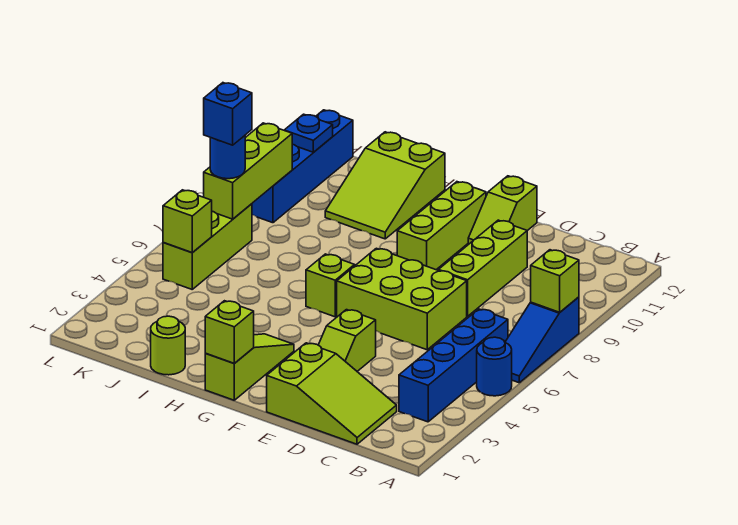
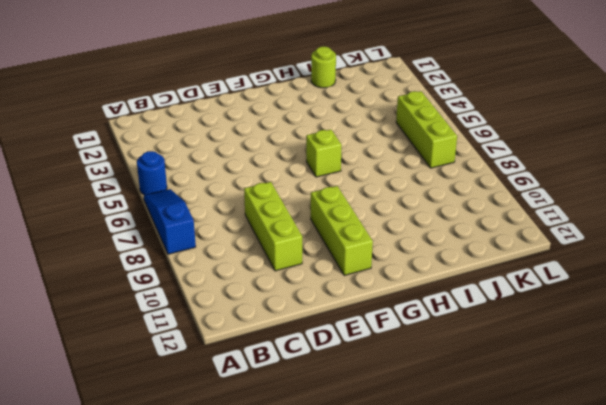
none -> blue 1x4 brick [399,309,508,422]
none -> lime 2x3 slope [267,343,397,444]
none -> lime 2x3 brick [337,248,467,350]

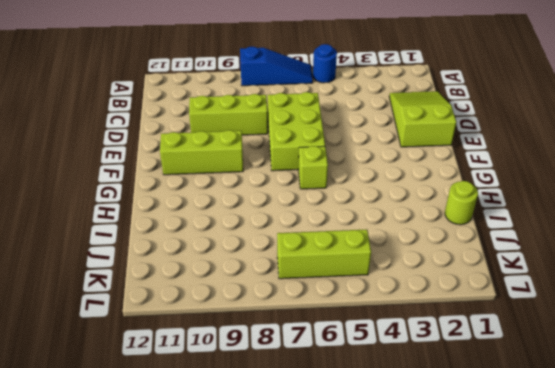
none -> blue 1x4 brick [399,309,508,422]
none -> lime 1x2 slope [319,310,376,371]
none -> lime 1x2 slope [468,176,537,245]

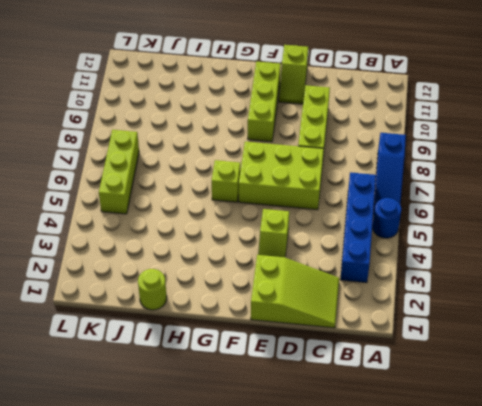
none -> lime 1x3 slope [205,334,294,400]
none -> lime 2x3 slope [325,132,445,239]
none -> blue 1x4 brick [252,110,353,223]

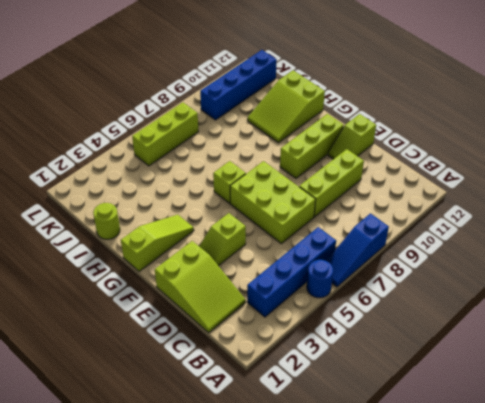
none -> lime 1x1 brick [531,250,579,312]
none -> lime 1x1 brick [205,301,254,363]
none -> lime 1x1 brick [163,190,212,253]

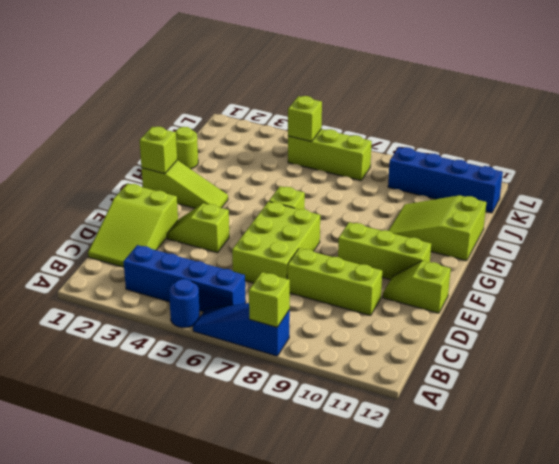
none -> lime 1x3 brick [204,123,292,219]
none -> blue 1x1 plate [285,114,333,152]
none -> blue 1x1 round brick [210,136,245,179]

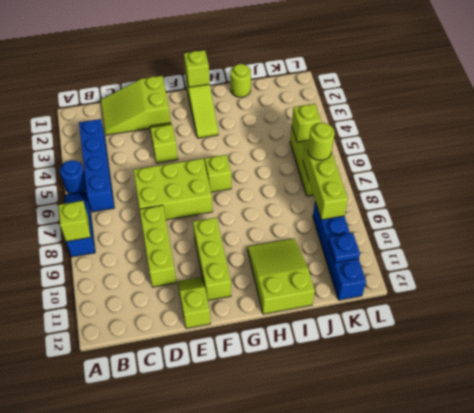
lime 1x1 round brick [308,123,335,160] -> blue 1x1 round brick [210,136,245,179]
none -> blue 1x1 brick [204,83,252,145]

